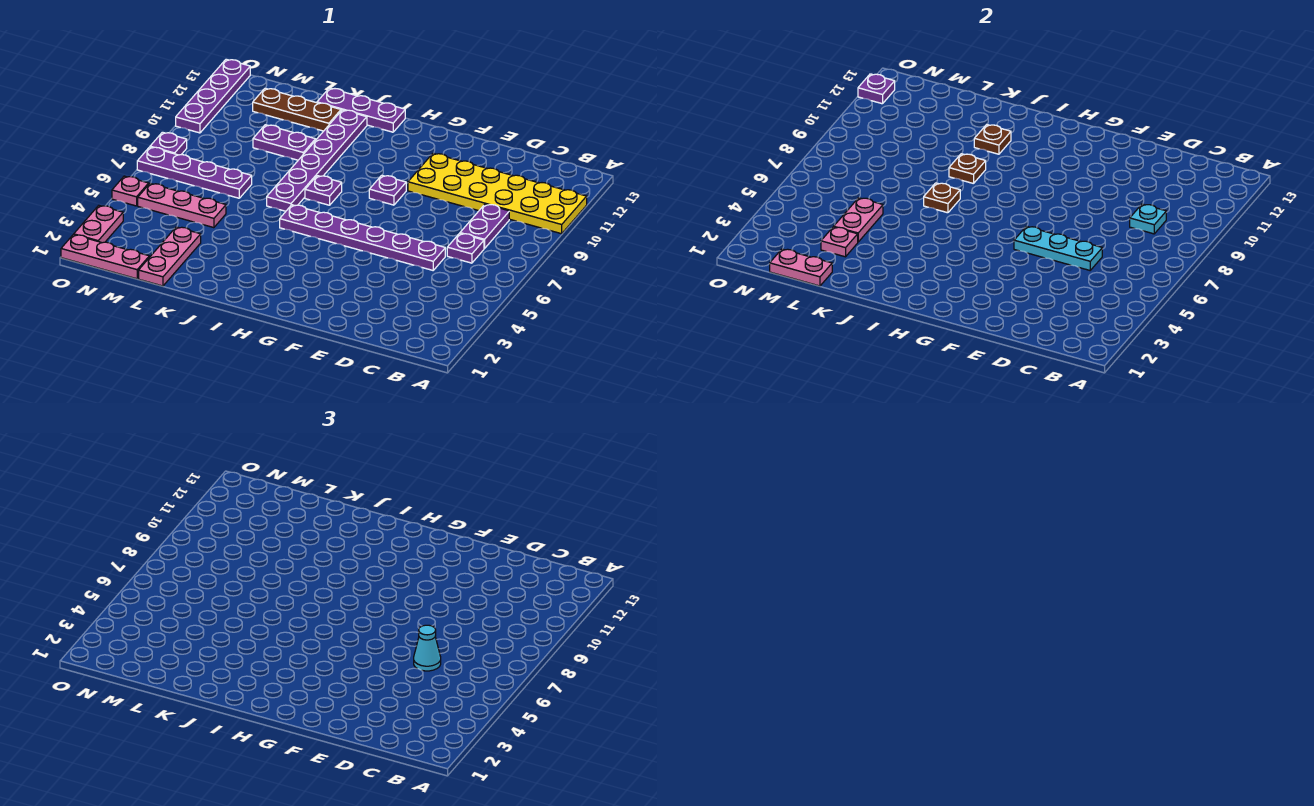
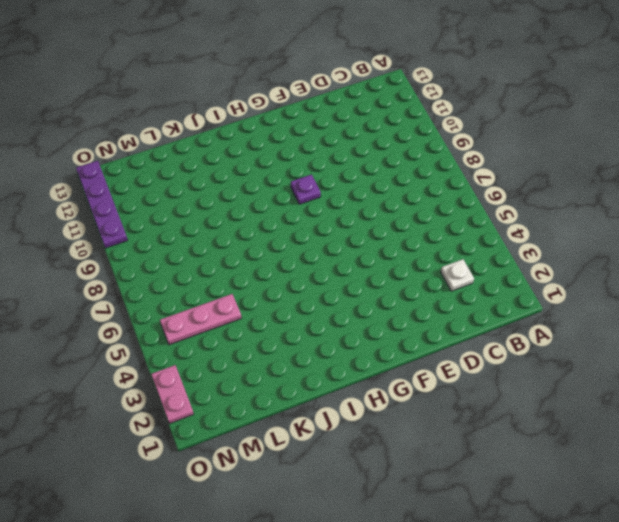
white 1x1 plate [441,259,474,291] -> none
none -> yellow 2x6 plate [408,153,587,234]
none -> purple 1x1 plate [447,233,484,263]
none -> purple 1x2 plate [460,204,509,249]

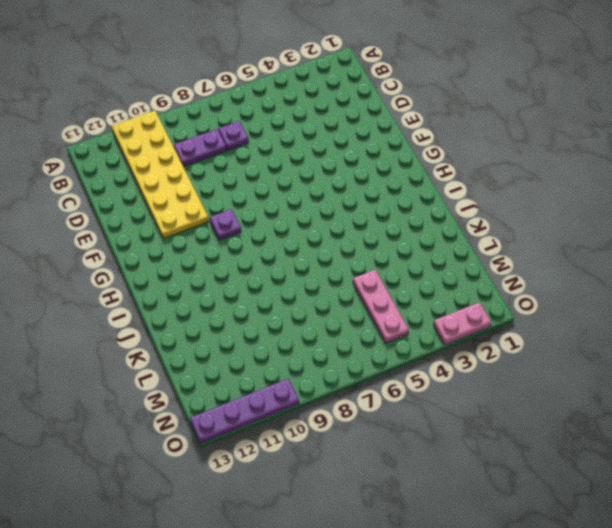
none -> purple 1x6 plate [280,205,445,270]
none -> purple 1x1 plate [305,176,342,205]
none -> purple 1x3 plate [317,88,405,132]

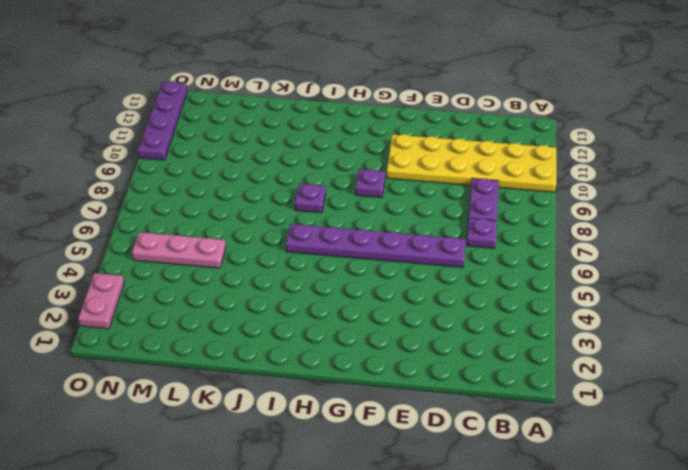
none -> purple 1x3 plate [317,88,405,132]
none -> purple 1x6 plate [267,110,367,211]
none -> purple 1x2 plate [253,125,316,160]

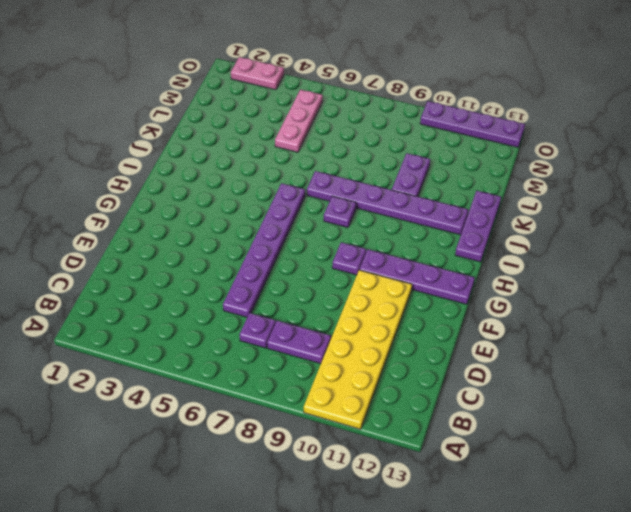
purple 1x4 plate [359,249,475,304] -> purple 1x4 plate turned to [137,147,252,198]
none -> brown 1x3 plate [253,88,341,131]
none -> pink 1x3 plate [139,227,201,286]
none -> pink 1x3 plate [61,235,149,279]

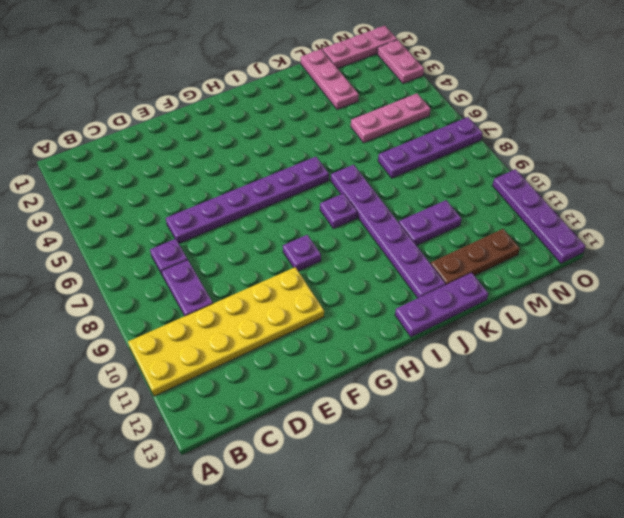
none -> pink 1x1 plate [112,176,149,206]
none -> purple 1x1 plate [150,132,187,155]
none -> cyan 1x1 plate [1130,204,1166,234]

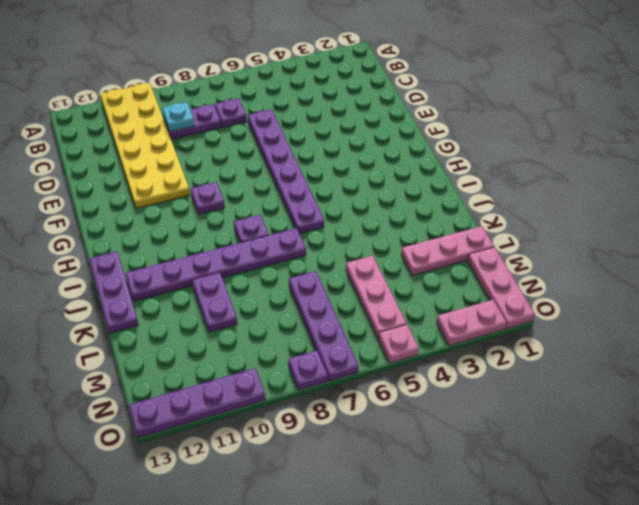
none -> brown 1x3 plate [253,88,341,131]
none -> cyan 1x3 plate [1014,226,1102,270]
none -> brown 1x1 plate [924,183,960,213]

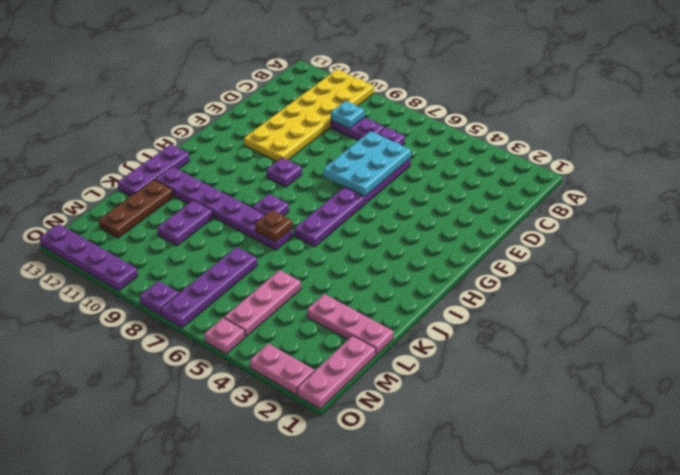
cyan 2x3 plate [324,131,411,196] -> cyan 1x3 plate [1014,226,1102,270]
none -> brown 1x1 plate [949,154,986,184]
none -> brown 1x1 plate [974,125,1011,154]
none -> pink 1x2 plate [770,249,832,286]

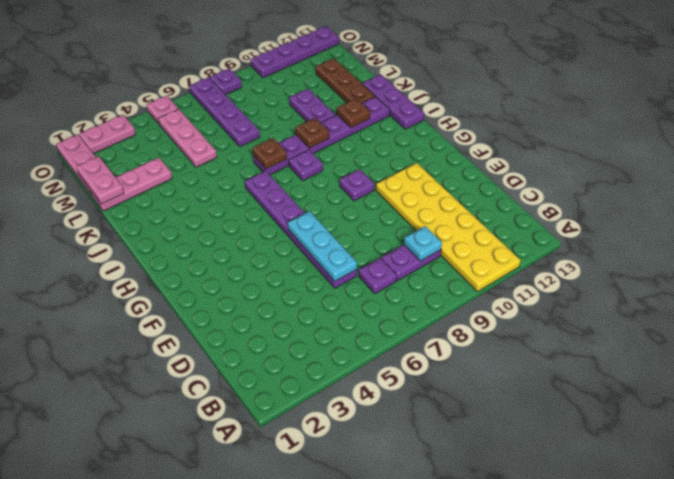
none -> pink 1x1 plate [821,227,858,257]
none -> pink 1x2 plate [834,198,883,242]
none -> purple 1x1 plate [858,74,895,104]

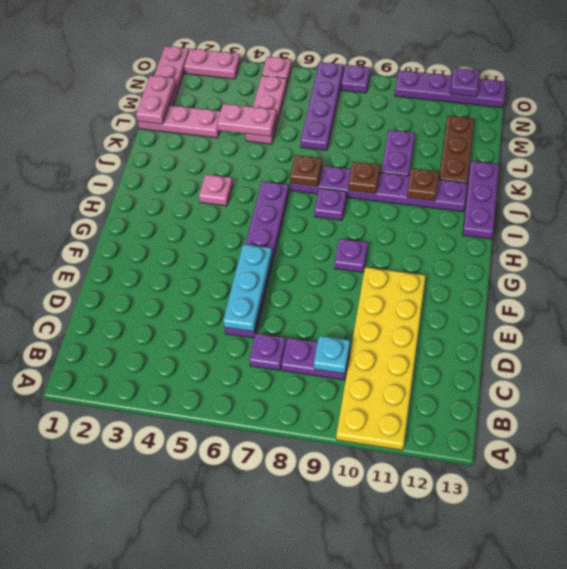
pink 1x1 plate [199,174,233,206] -> pink 1x1 plate moved to [821,227,858,257]
none -> cyan 1x1 cone [414,625,441,671]

